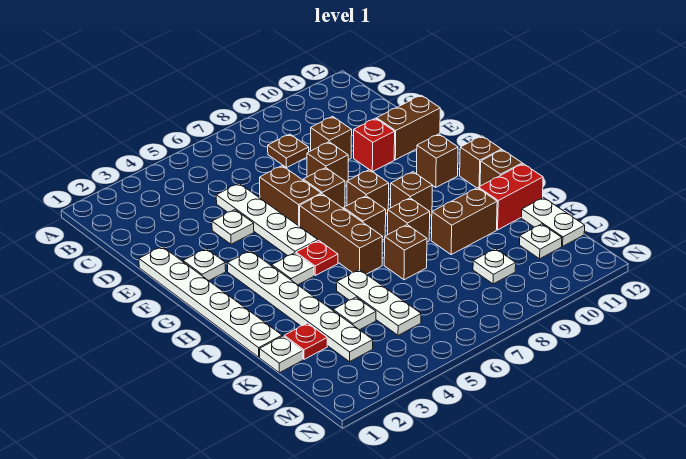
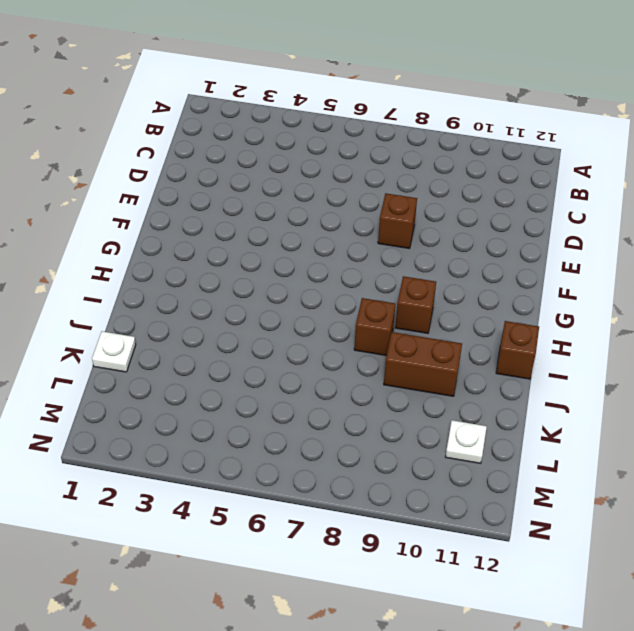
none -> brown 1x1 plate [268,134,309,168]
none -> white 1x4 plate [216,184,318,256]
none -> brown 1x1 brick [311,116,352,160]
none -> white 1x6 plate [139,247,282,357]

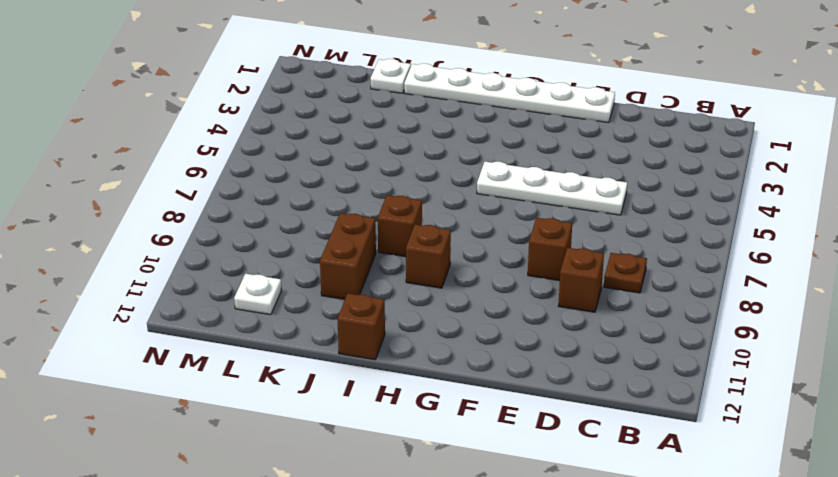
none -> white 1x1 plate [212,210,254,244]
none -> brown 1x2 brick [260,166,321,226]
none -> red 1x1 brick [354,118,395,172]
none -> brown 1x2 brick [377,95,440,160]

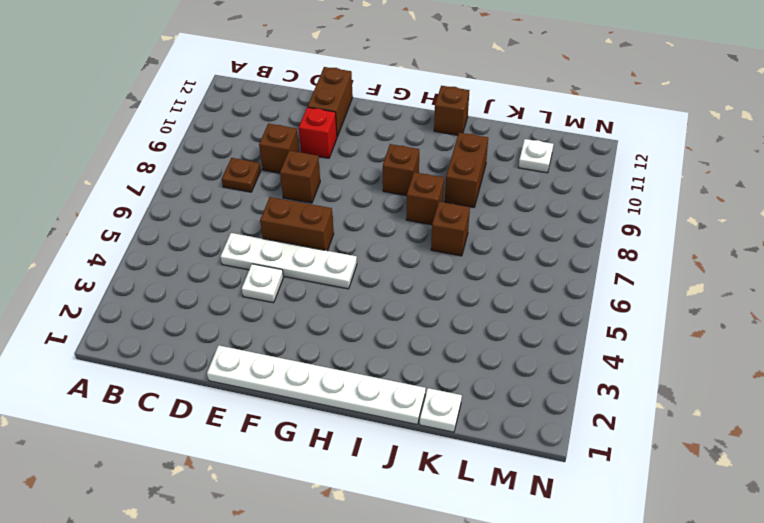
none -> white 1x1 plate [183,249,226,281]
none -> brown 1x1 brick [303,168,345,209]
none -> white 1x6 plate [227,251,373,362]
none -> brown 1x3 brick [300,194,383,274]

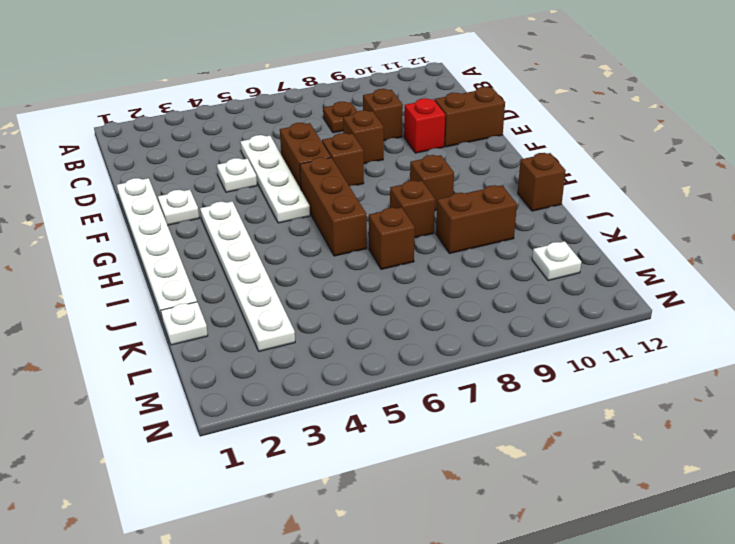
none -> brown 1x1 brick [347,170,389,213]
none -> brown 1x1 brick [417,134,458,187]
none -> white 1x1 plate [272,253,314,285]
none -> red 1x1 plate [296,240,338,275]

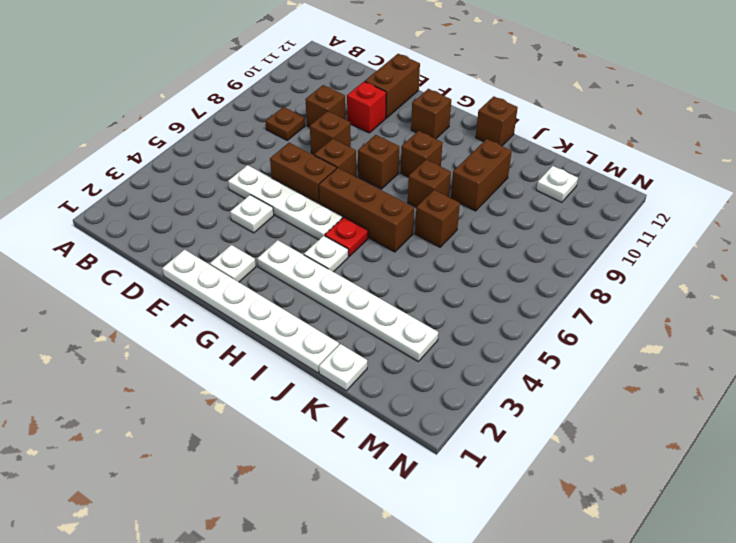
none -> brown 1x1 brick [344,196,386,240]
none -> brown 1x1 brick [460,136,502,188]
none -> white 1x3 plate [337,270,421,335]
none -> red 1x2 brick [478,164,543,230]

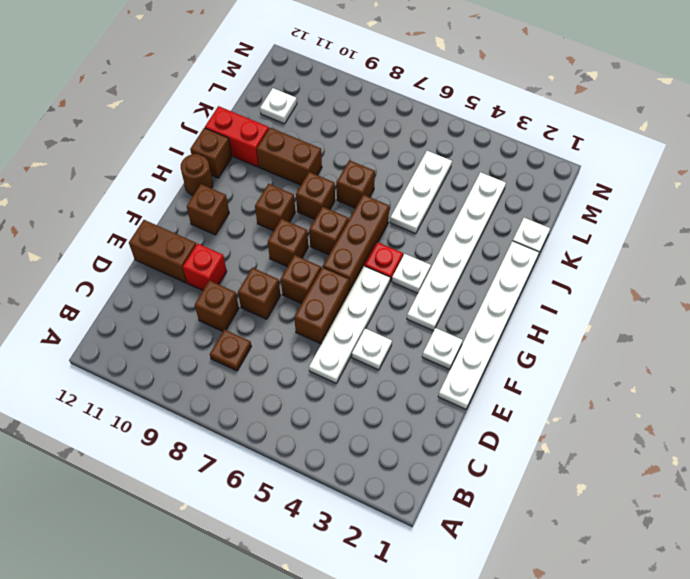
brown 1x1 round brick [181,154,213,196] -> brown 1x1 brick [460,136,502,188]
none -> red 1x1 plate [284,323,327,359]
none -> white 1x1 plate [333,297,376,330]
none -> white 1x2 plate [522,198,585,246]
none -> white 1x1 plate [473,249,516,284]

